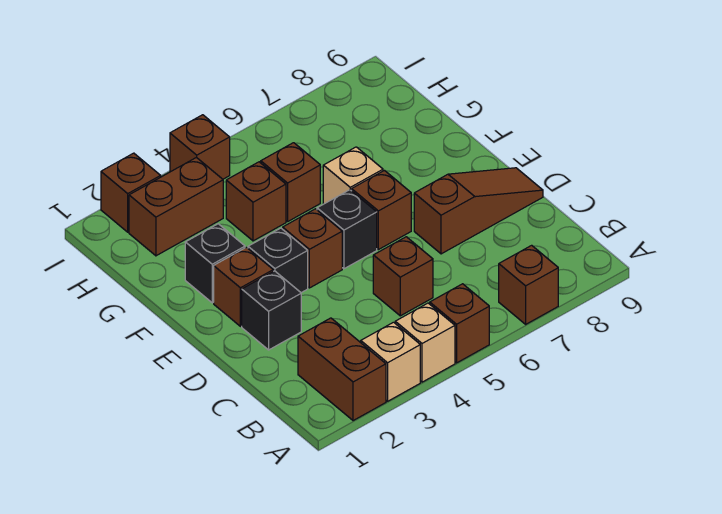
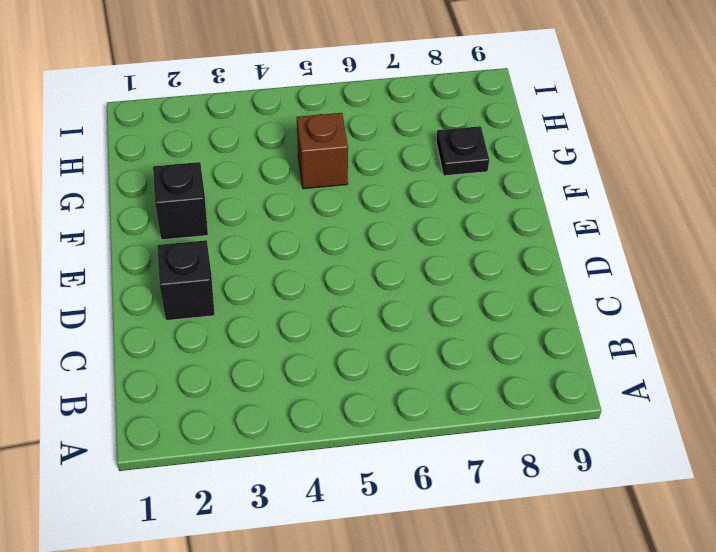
black 1x1 plate [436,126,489,176] -> none
none -> brown 1x2 brick [298,318,386,421]
none -> tan 1x1 brick [361,322,420,401]
none -> tan 1x1 brick [395,303,455,382]

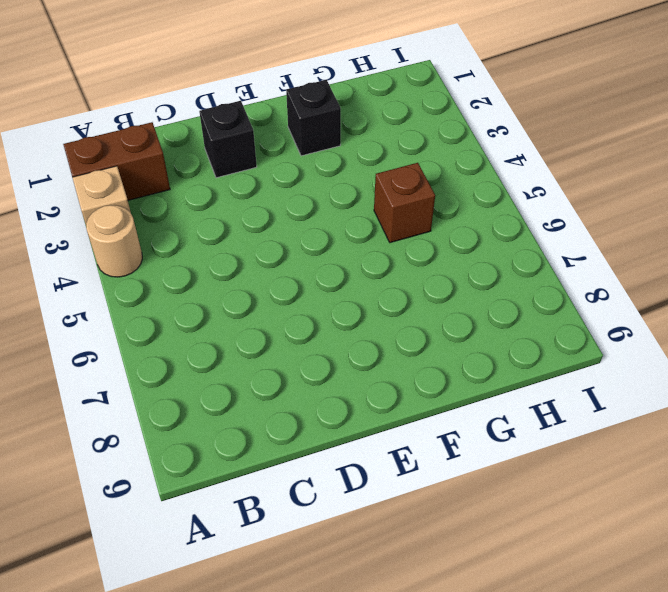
tan 1x1 round brick [86,205,142,277] -> tan 1x1 brick [395,303,455,382]
none -> brown 1x1 brick [430,284,489,363]
none -> brown 1x1 brick [499,245,558,324]
none -> brown 1x1 brick [373,237,433,316]

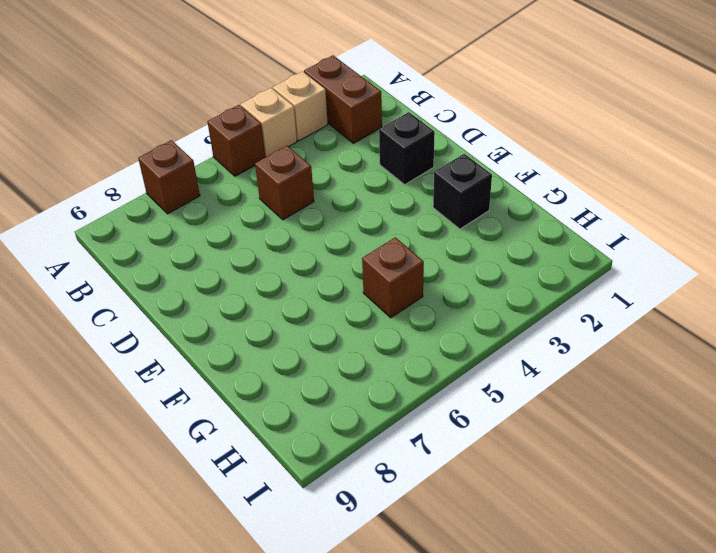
none -> brown 1x3 slope [414,168,543,254]
none -> brown 1x1 brick [214,247,273,326]
none -> black 1x1 brick [248,228,308,293]

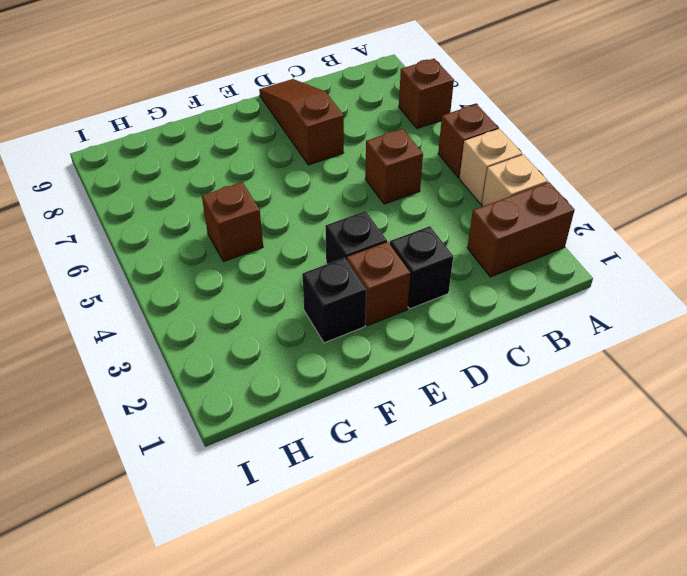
none -> brown 1x1 brick [283,209,342,288]
none -> black 1x1 brick [317,190,377,269]
none -> brown 1x1 brick [352,171,411,250]

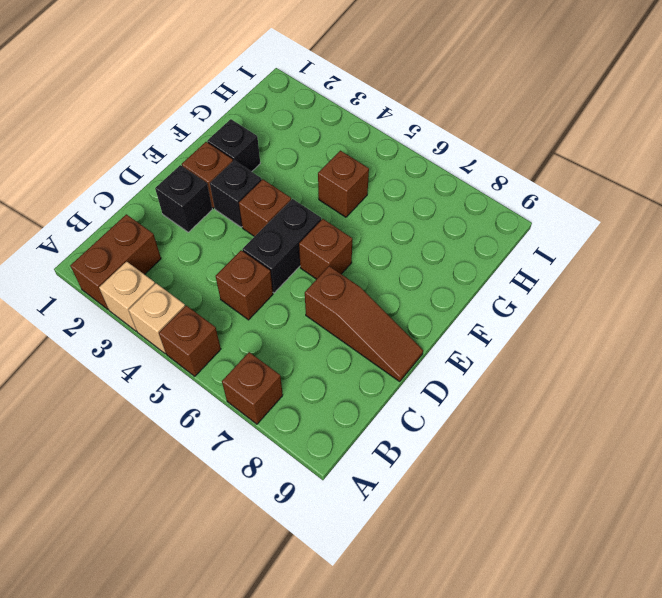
black 1x2 brick [242,199,321,293] -> black 1x1 brick [317,190,377,269]
none -> tan 1x1 brick [323,147,383,204]
none -> brown 1x1 brick [226,162,286,241]
none -> brown 1x2 brick [129,157,223,256]

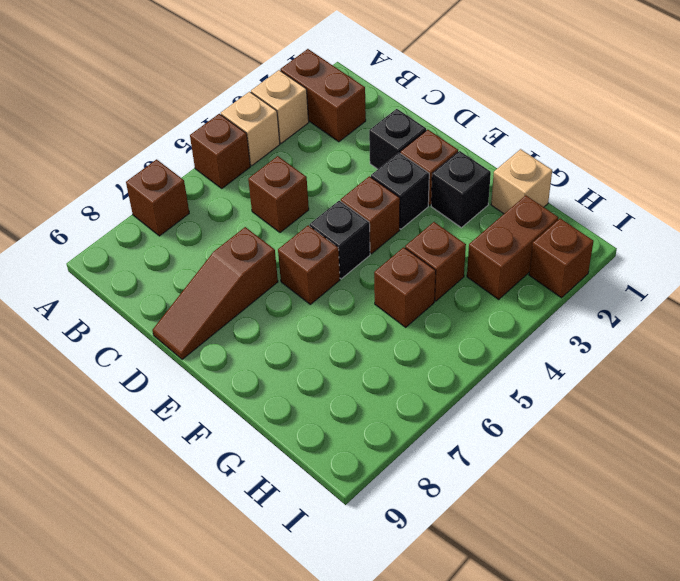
tan 1x1 brick [491,149,552,214] -> tan 1x1 brick moved to [323,147,383,204]
none -> brown 1x1 brick [170,115,230,179]

